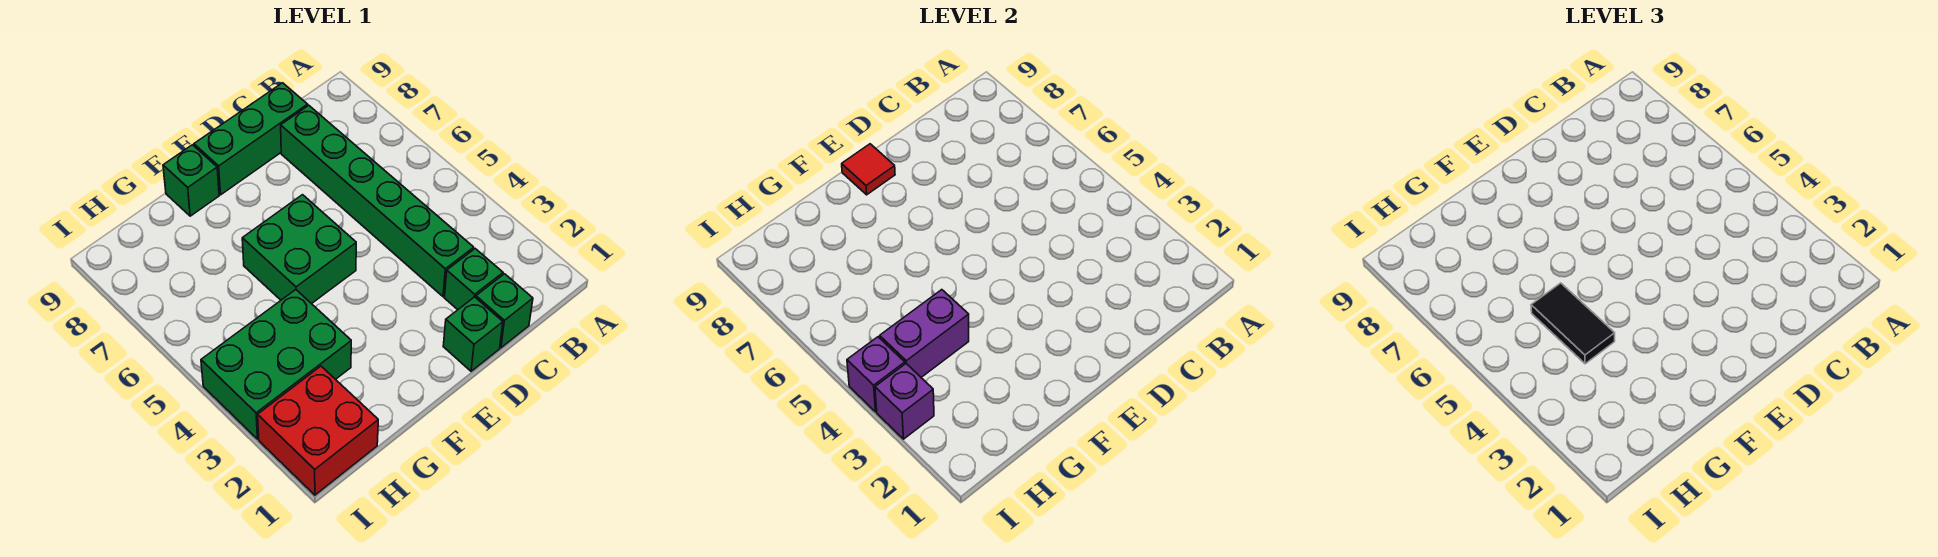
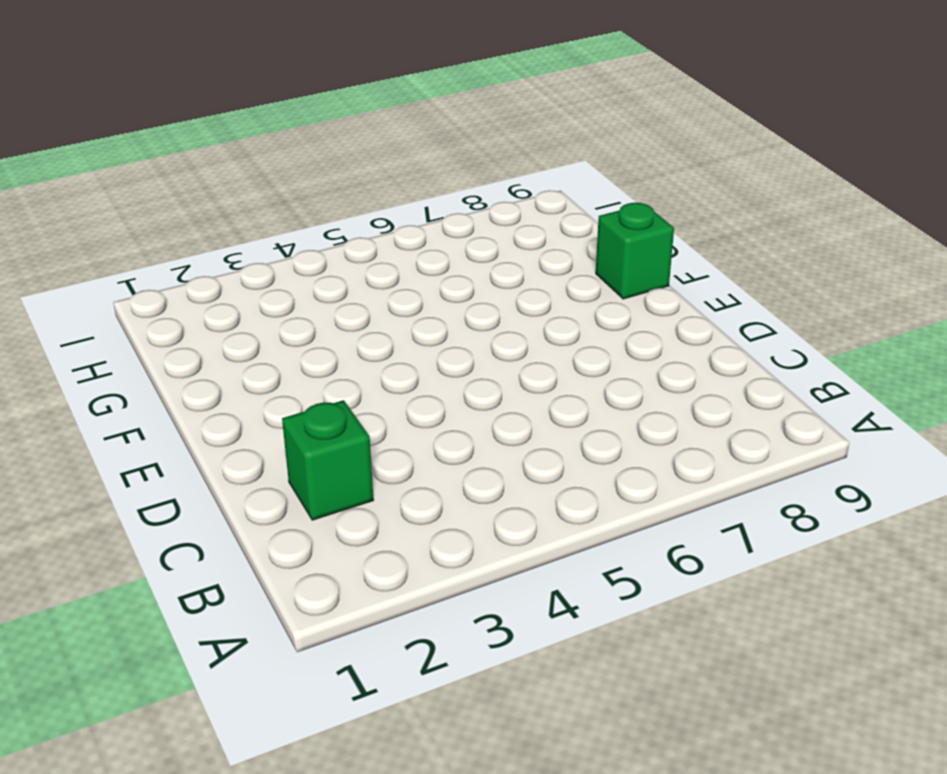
none -> green 1x1 brick [476,274,533,348]
none -> green 1x6 brick [281,105,474,297]
none -> green 1x3 brick [194,83,308,195]

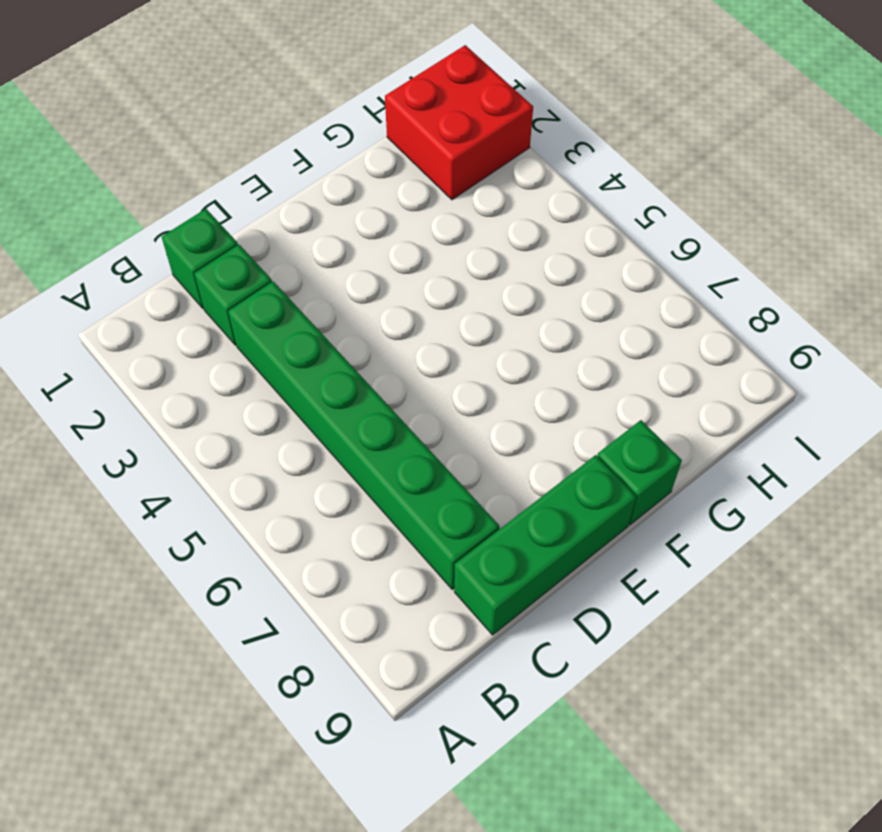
none -> green 1x1 brick [443,297,503,371]
none -> green 2x2 brick [242,195,356,304]
none -> green 2x3 brick [201,290,351,439]

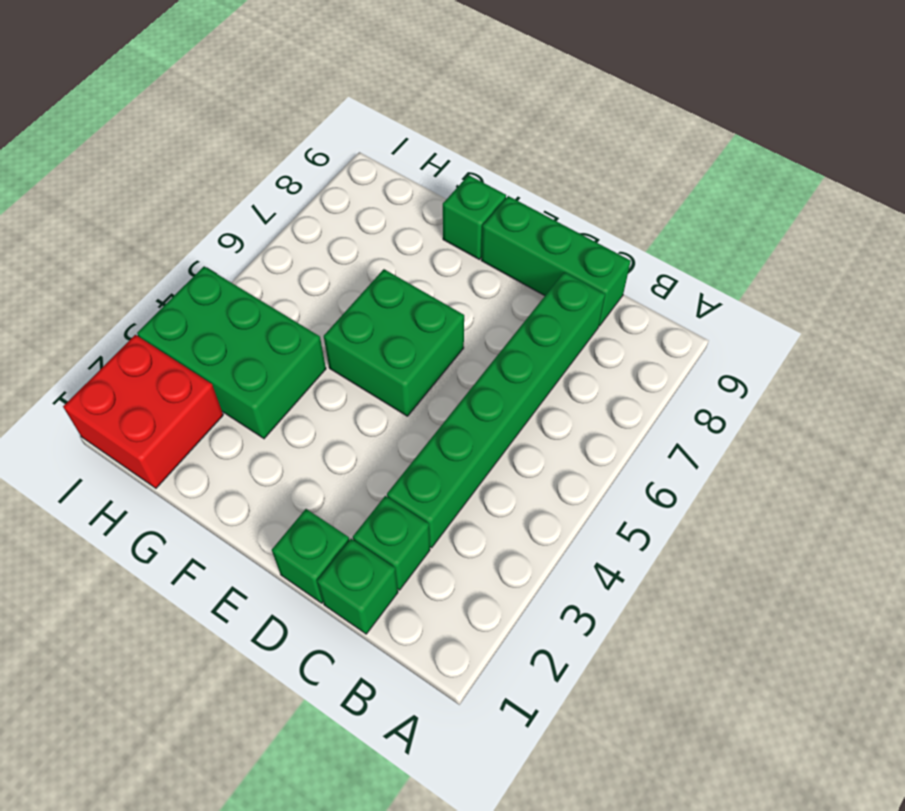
none -> red 1x1 tile [842,144,895,195]
none -> purple 1x2 brick [880,290,969,377]
none -> purple 1x1 brick [875,364,934,439]

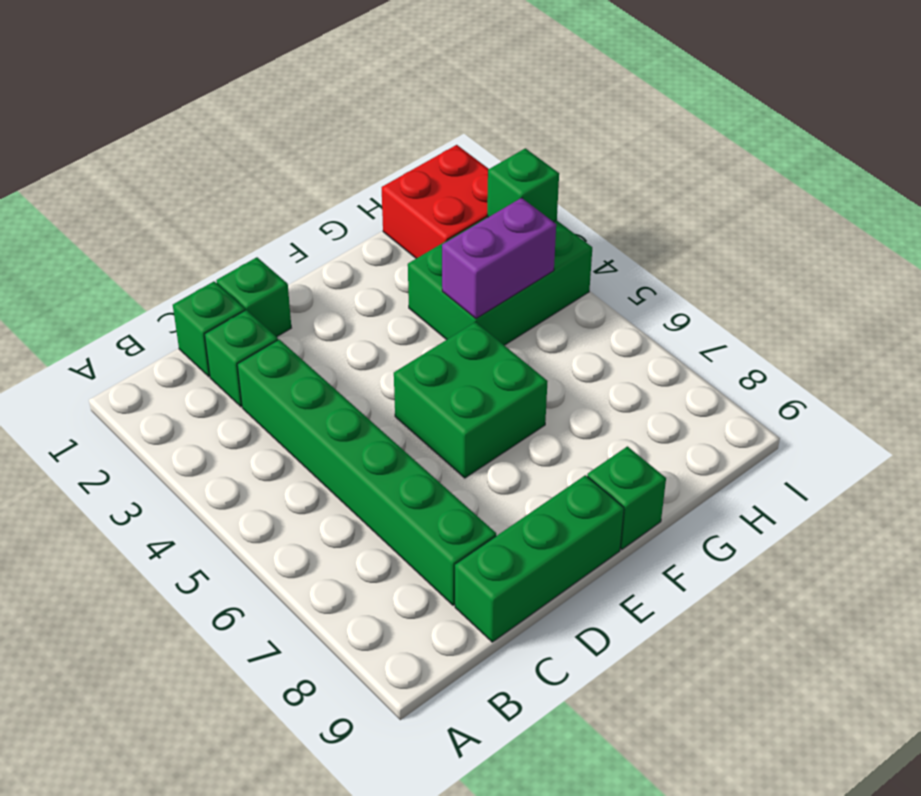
green 1x1 brick [487,148,559,222] -> purple 1x1 brick [875,364,934,439]
none -> red 1x1 tile [842,144,895,195]
none -> purple 1x1 brick [847,337,905,412]
none -> black 1x2 tile [1531,283,1615,364]

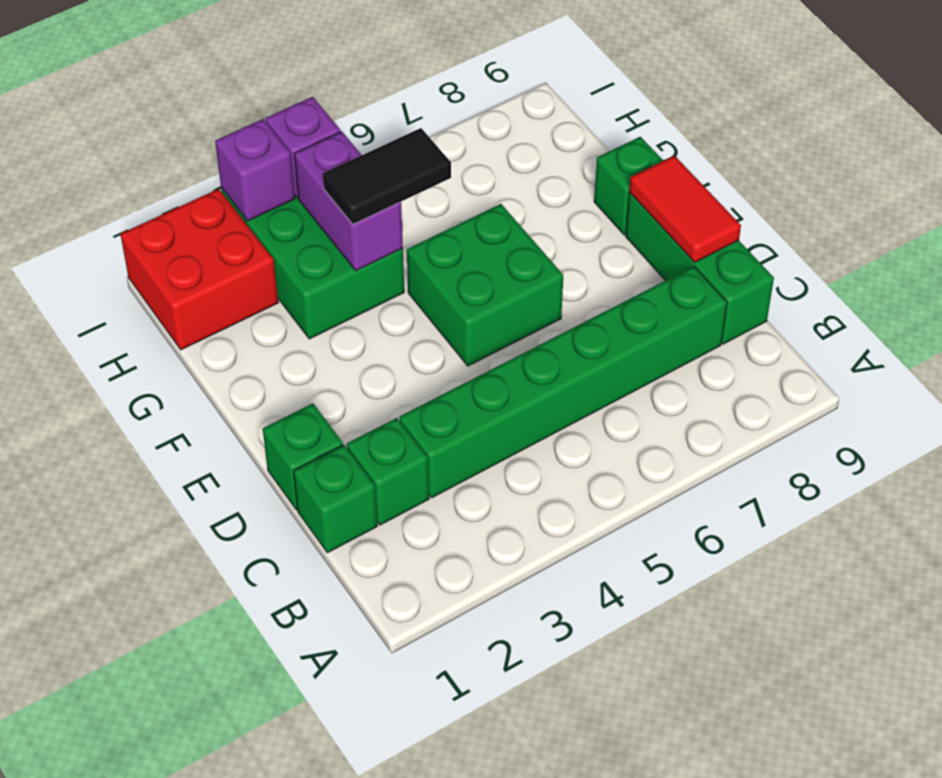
red 1x2 tile [629,156,741,263] -> red 1x1 tile [842,144,895,195]

